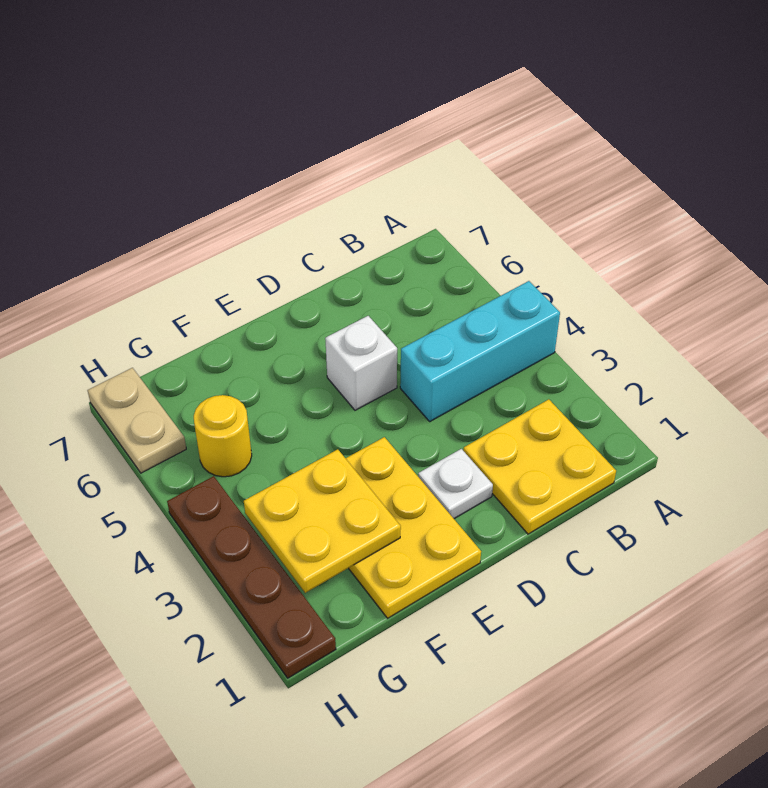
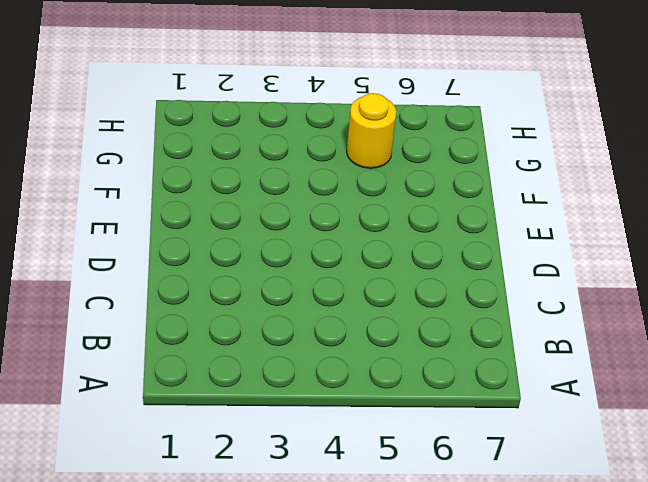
none -> cyan 1x3 brick [400,281,560,421]
none -> yellow 2x2 plate [463,399,616,534]

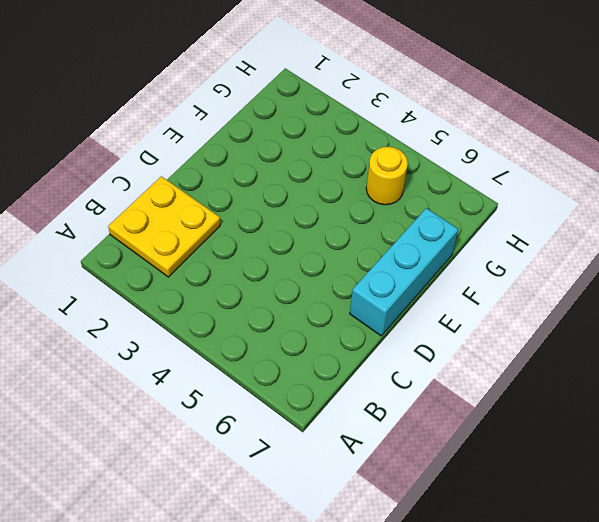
cyan 1x3 brick [350,208,458,336] -> cyan 1x3 brick moved to [400,281,560,421]
none -> white 1x1 plate [418,449,493,519]
none -> white 1x1 brick [325,316,397,410]

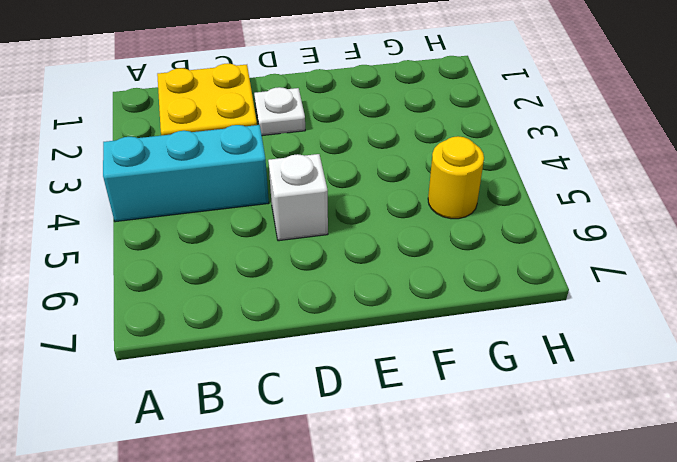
none -> yellow 2x3 plate [346,437,481,618]
none -> brown 1x4 plate [167,476,336,678]

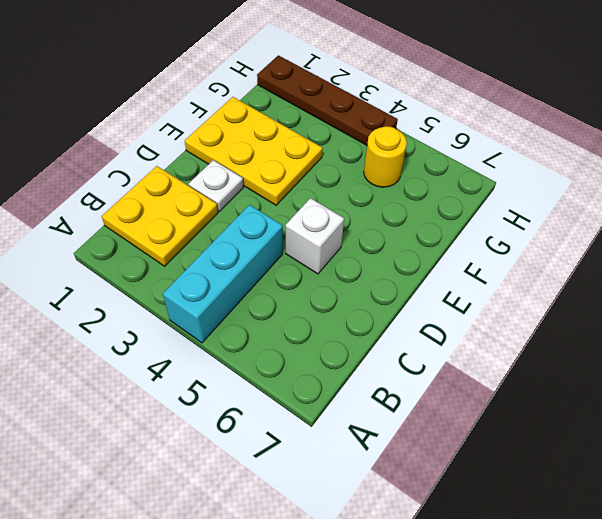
none -> tan 1x2 plate [88,368,186,473]
none -> yellow 2x2 plate [244,449,401,593]

